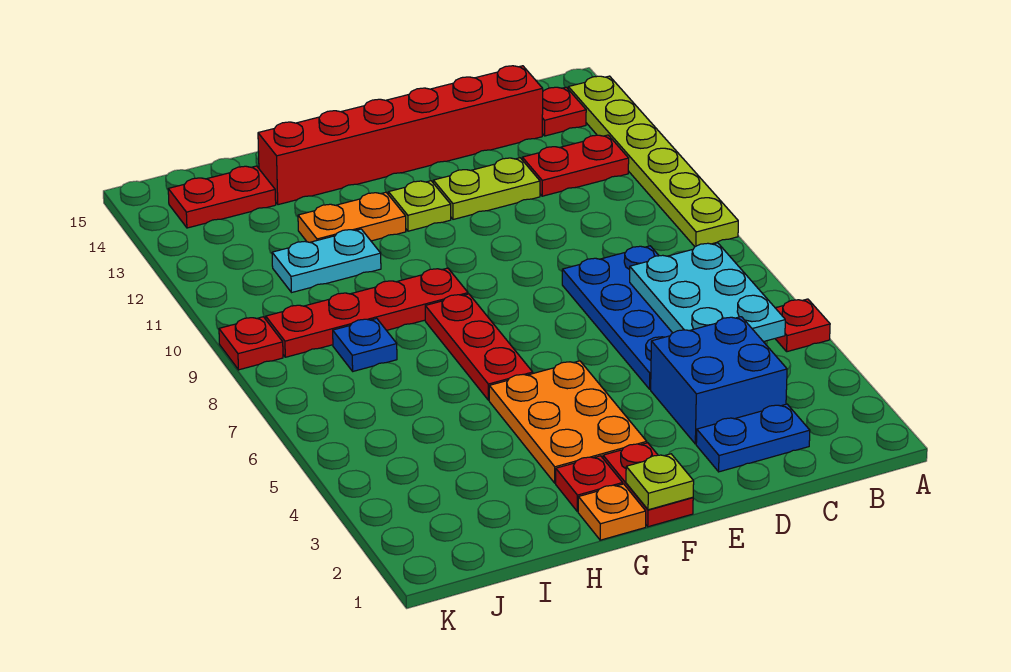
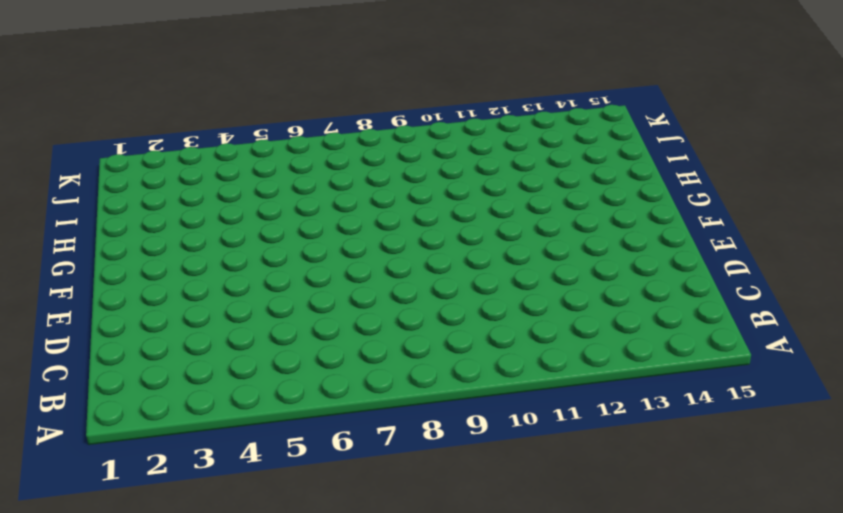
none -> red 1x1 plate [775,299,830,352]
none -> lime 1x6 plate [568,76,738,247]
none -> red 1x2 plate [522,135,629,196]

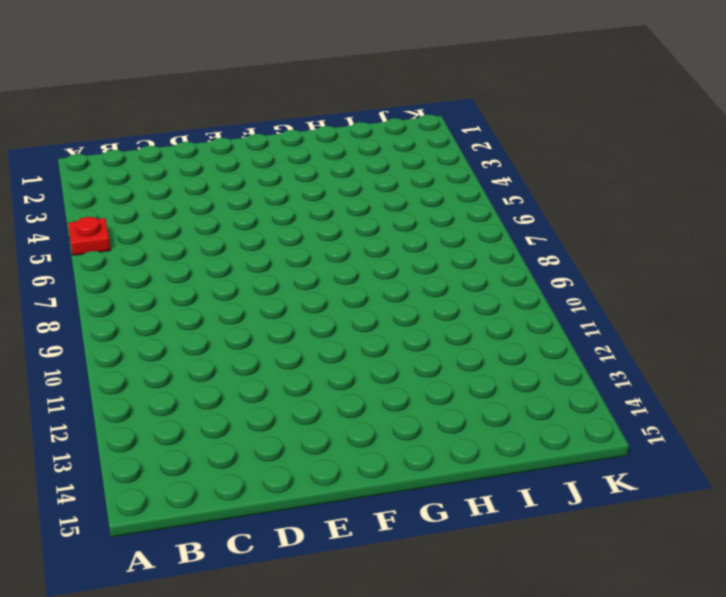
none -> lime 1x6 plate [568,76,738,247]
none -> red 1x2 plate [522,135,629,196]
none -> red 1x1 plate [542,87,586,136]

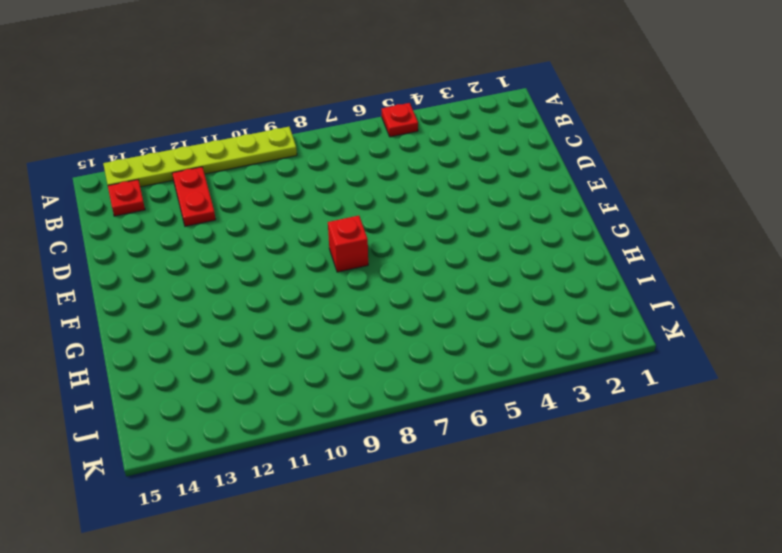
red 1x1 brick [328,216,368,272] -> none
none -> blue 1x2 plate [696,404,810,472]
none -> blue 2x2 brick [651,317,787,444]
none -> blue 2x4 plate [562,246,672,389]

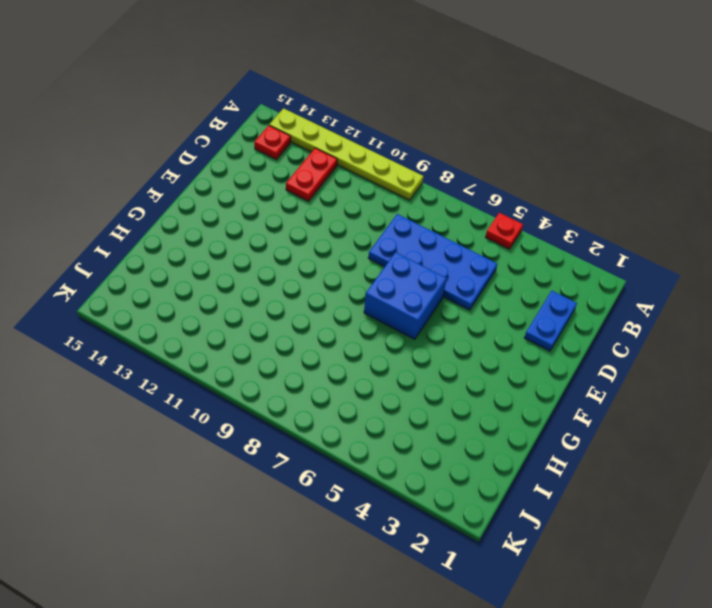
blue 2x2 brick [364,252,447,339] -> blue 2x2 brick moved to [651,317,787,444]
none -> red 1x6 brick [258,66,543,205]
none -> lime 1x2 plate [433,158,540,219]
none -> red 1x2 plate [603,443,693,527]

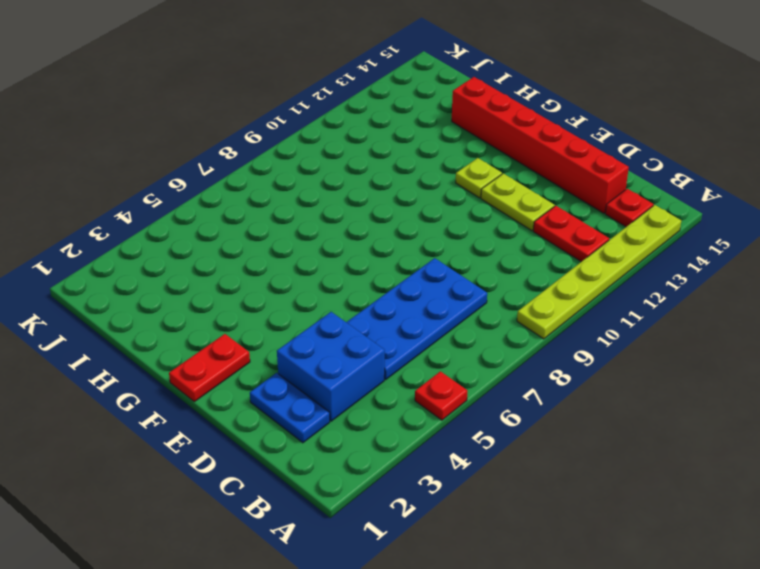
none -> orange 2x3 plate [489,361,647,483]
none -> orange 1x1 plate [578,484,646,540]
none -> red 1x1 plate [556,456,623,511]

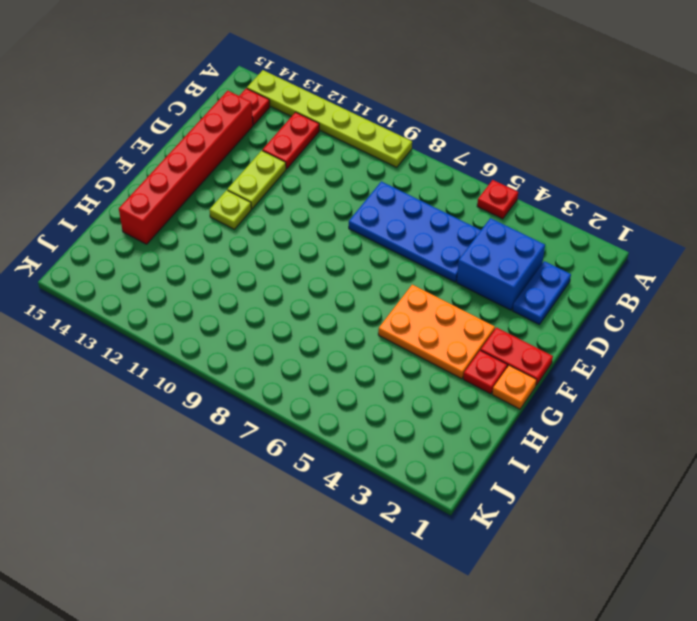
none -> red 1x3 plate [425,294,533,400]
none -> red 1x4 plate [266,268,468,357]
none -> orange 1x2 plate [298,192,406,242]

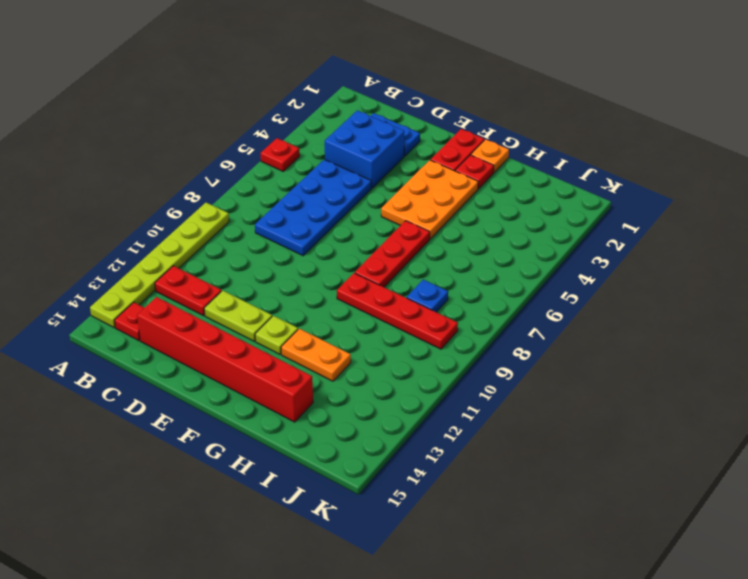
none -> cyan 1x2 plate [272,229,381,293]
none -> red 1x2 plate [168,166,276,228]
none -> red 1x1 plate [219,317,283,370]

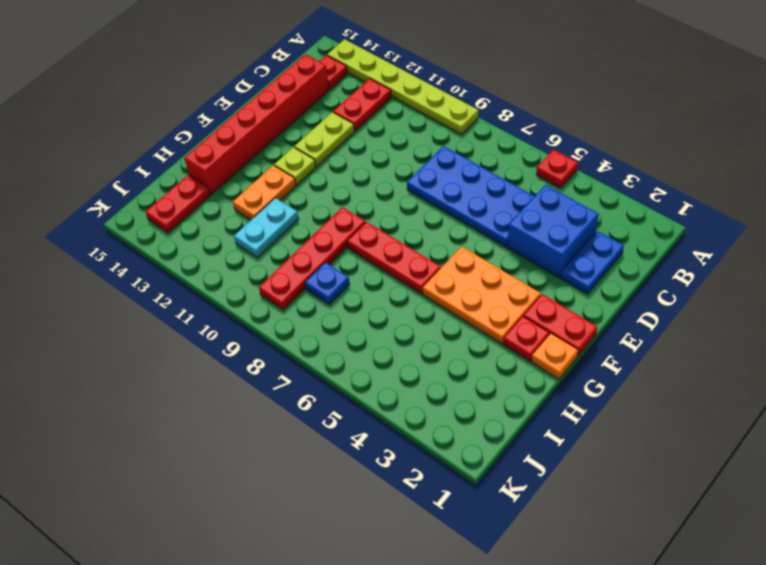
none -> red 1x1 plate [219,317,283,370]
none -> cyan 2x3 plate [630,243,785,342]
none -> lime 1x1 plate [626,454,694,510]

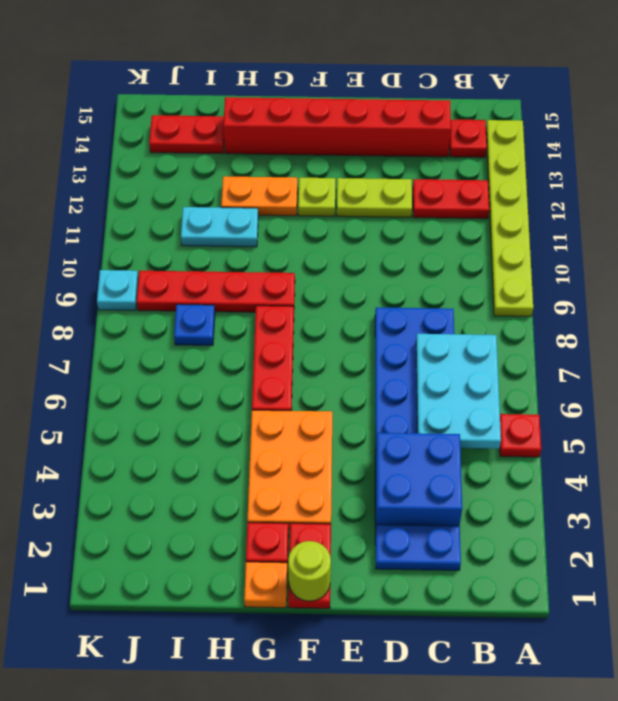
lime 1x1 round brick [288,541,331,601] -> lime 1x1 plate [626,454,694,510]
cyan 1x1 plate [97,270,138,310] -> red 1x1 plate [219,317,283,370]

